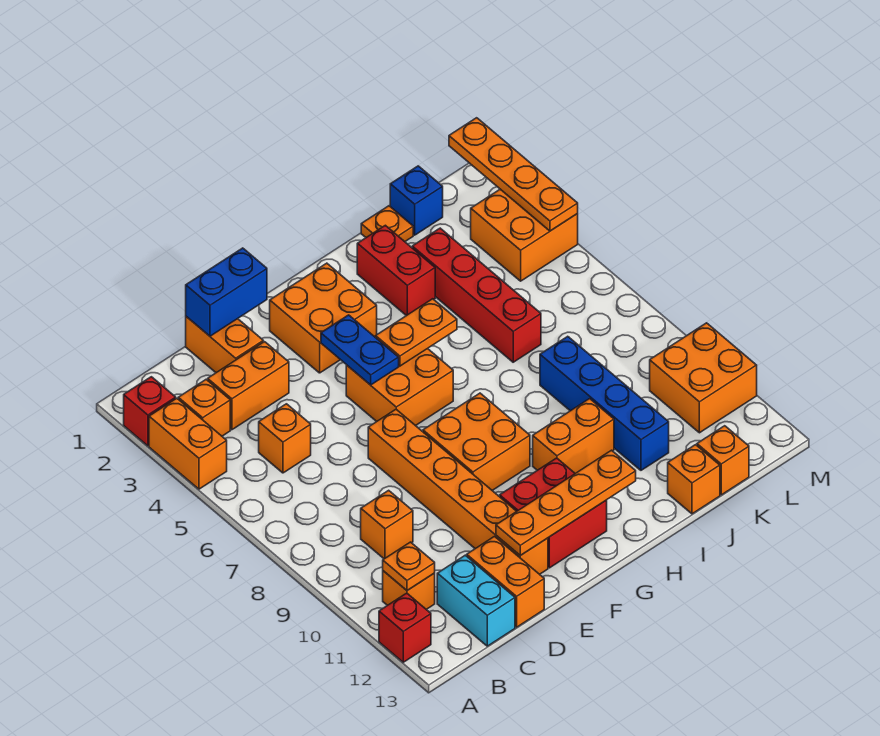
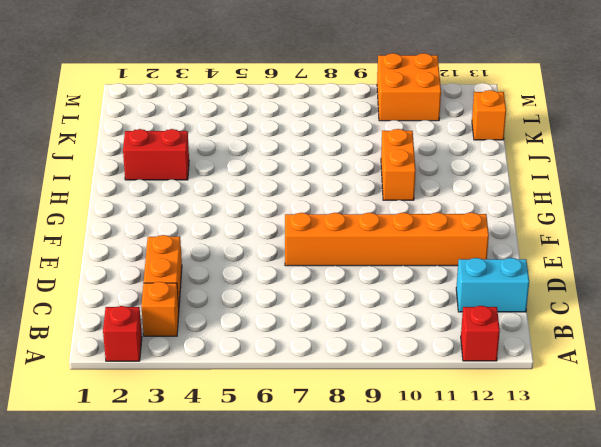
none -> orange 1x2 brick [149,398,227,489]
none -> orange 1x1 brick [383,571,435,609]
none -> orange 1x1 brick [259,404,311,473]
none -> orange 1x1 brick [361,490,413,559]

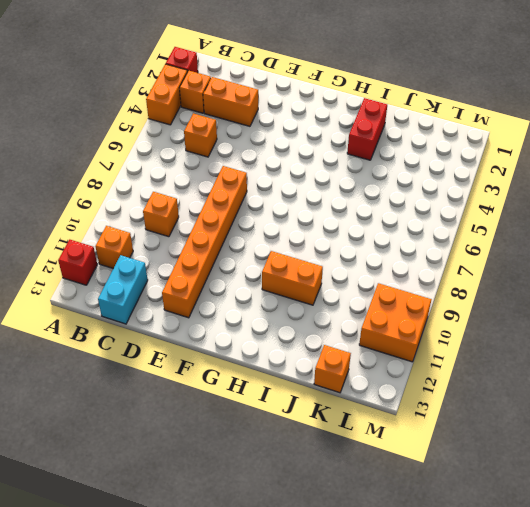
none -> orange 1x2 brick [186,317,263,373]
none -> orange 1x2 brick [467,537,544,627]
none -> orange 2x2 brick [270,263,377,373]
none -> orange 2x2 brick [346,349,453,426]

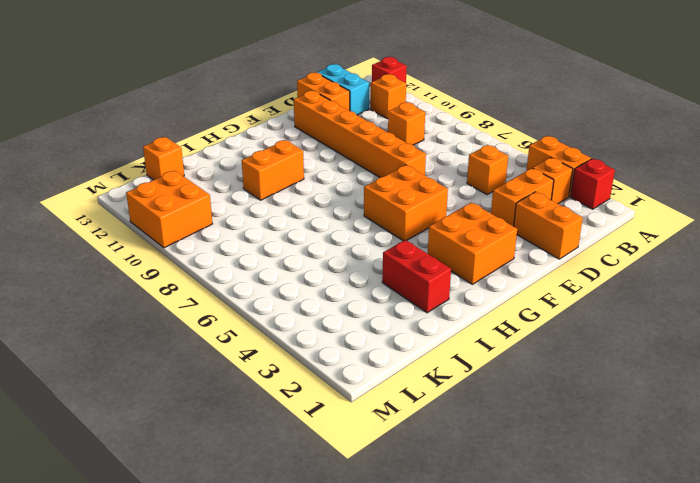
none -> orange 2x2 brick [423,393,530,490]
none -> red 2x2 brick [500,458,607,568]
none -> orange 1x1 plate [361,206,413,242]
none -> red 1x4 brick [412,228,541,362]

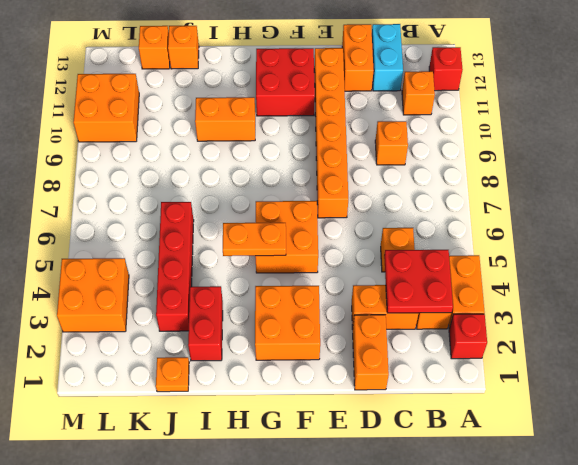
red 2x2 plate [384,250,453,313] -> none
none -> orange 2x2 brick [423,393,530,490]
none -> blue 1x4 brick [540,336,669,470]
none -> blue 1x1 brick [390,166,443,235]
none -> orange 1x1 plate [383,542,435,591]

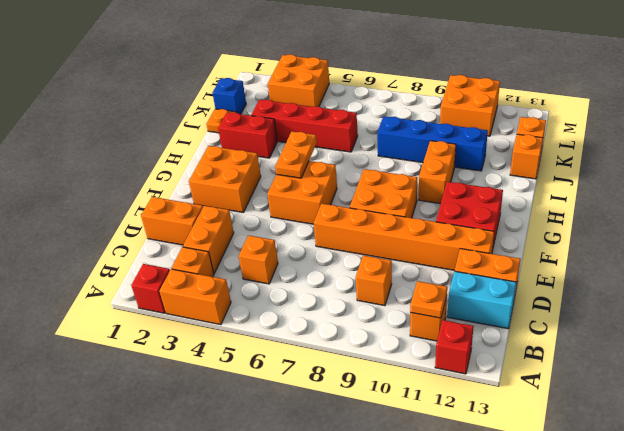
none -> blue 1x2 brick [186,248,267,336]
none -> orange 1x4 plate [496,450,636,556]
none -> blue 1x2 plate [321,315,399,385]
none -> orange 1x4 plate [449,118,578,231]

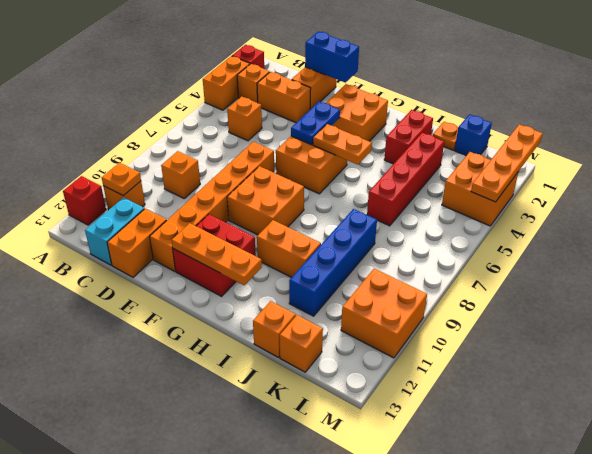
orange 1x3 plate [172,223,262,285] -> orange 1x4 plate [496,450,636,556]

